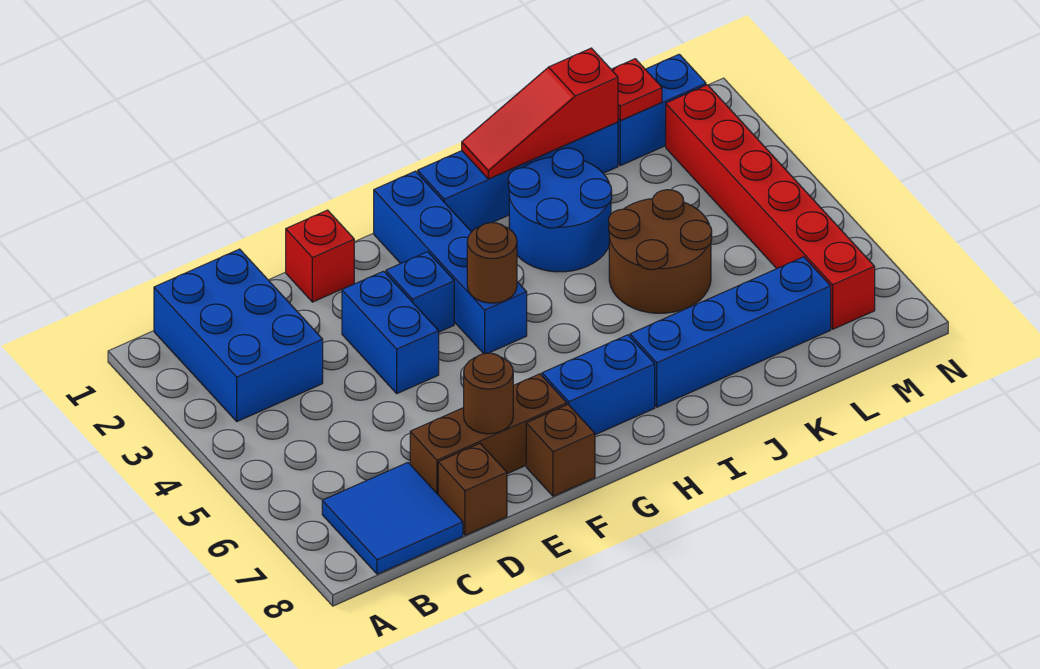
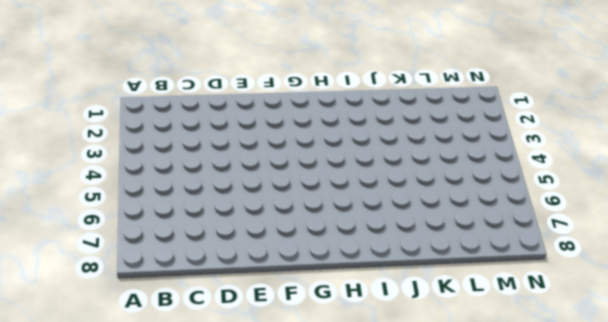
none -> blue 2x3 brick [154,249,323,421]
none -> blue 2x2 tile [322,463,463,574]
none -> brown 1x3 brick [410,374,567,494]

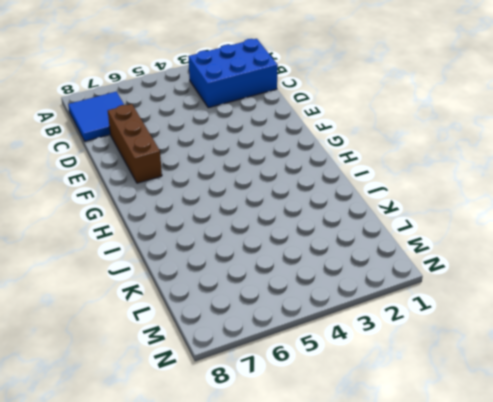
none -> brown 1x1 brick [438,444,507,535]
none -> red 1x1 brick [286,210,354,302]
none -> blue 1x2 brick [342,271,439,394]

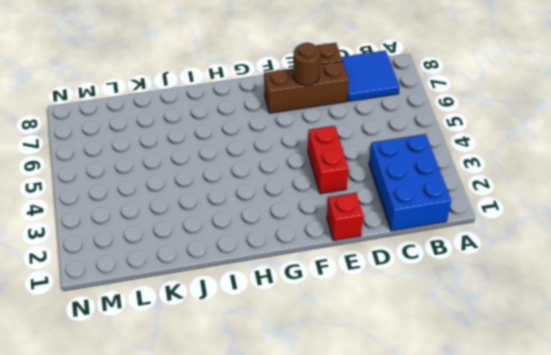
red 1x2 brick [308,126,348,194] -> blue 1x2 brick [342,271,439,394]
none -> blue 1x1 brick [386,252,454,332]
none -> brown 1x1 brick [526,405,595,496]
none -> blue 1x4 brick [374,171,527,354]

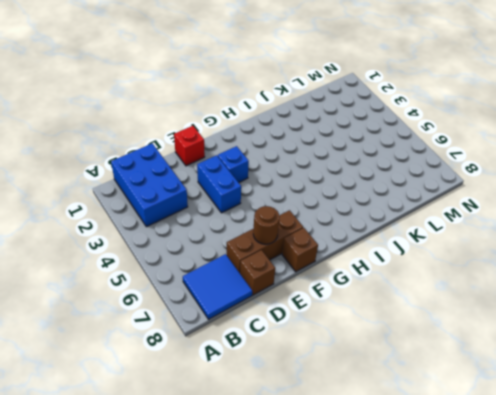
none -> blue 1x4 brick [374,171,527,354]
none -> blue 1x2 brick [542,335,655,435]
none -> blue 1x4 brick [418,122,618,232]

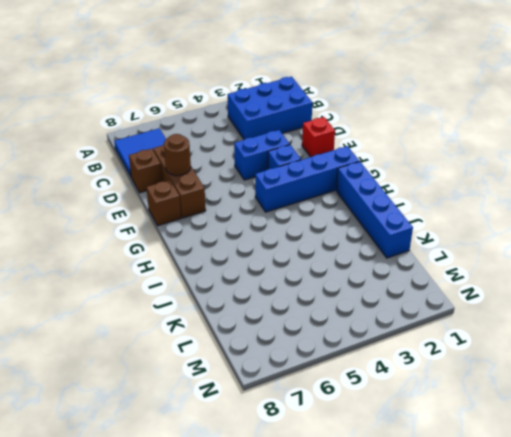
none -> blue 1x2 brick [542,335,655,435]
none -> blue 2x2 round brick [508,148,612,272]
none -> blue 1x4 brick [630,257,831,407]

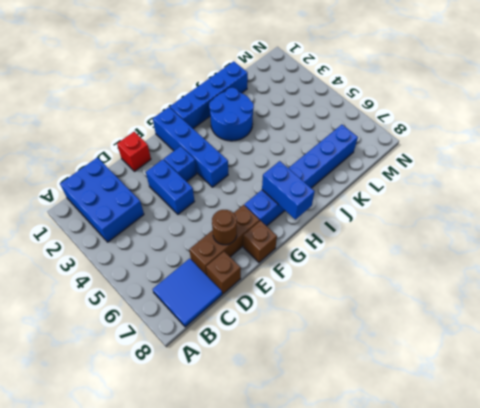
blue 1x2 brick [262,161,315,219] -> blue 1x2 brick turned to [618,54,706,166]
none -> brown 2x2 round brick [609,190,712,313]
none -> red 1x6 brick [666,85,875,329]
none -> brown 1x1 round brick [467,223,517,303]

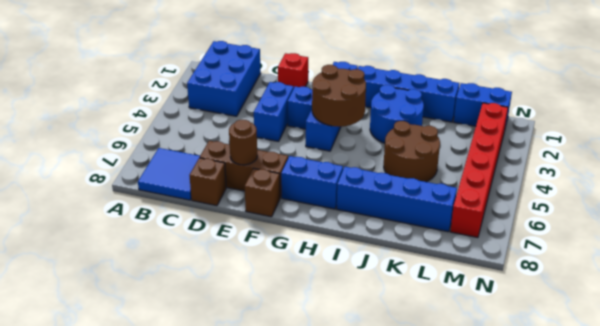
brown 2x2 round brick [312,65,366,127] -> brown 1x1 round brick [467,223,517,303]
none -> red 1x3 slope [462,48,618,179]
none -> red 1x1 plate [611,59,662,121]

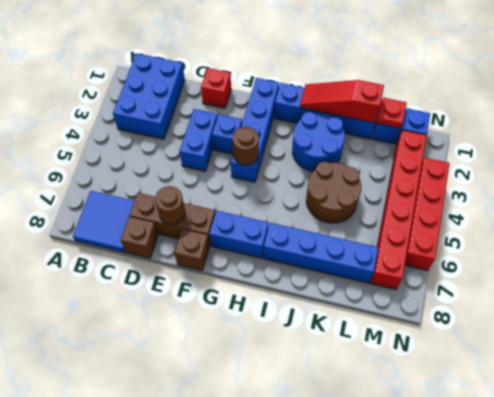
red 1x4 brick [405,158,450,271] -> none

